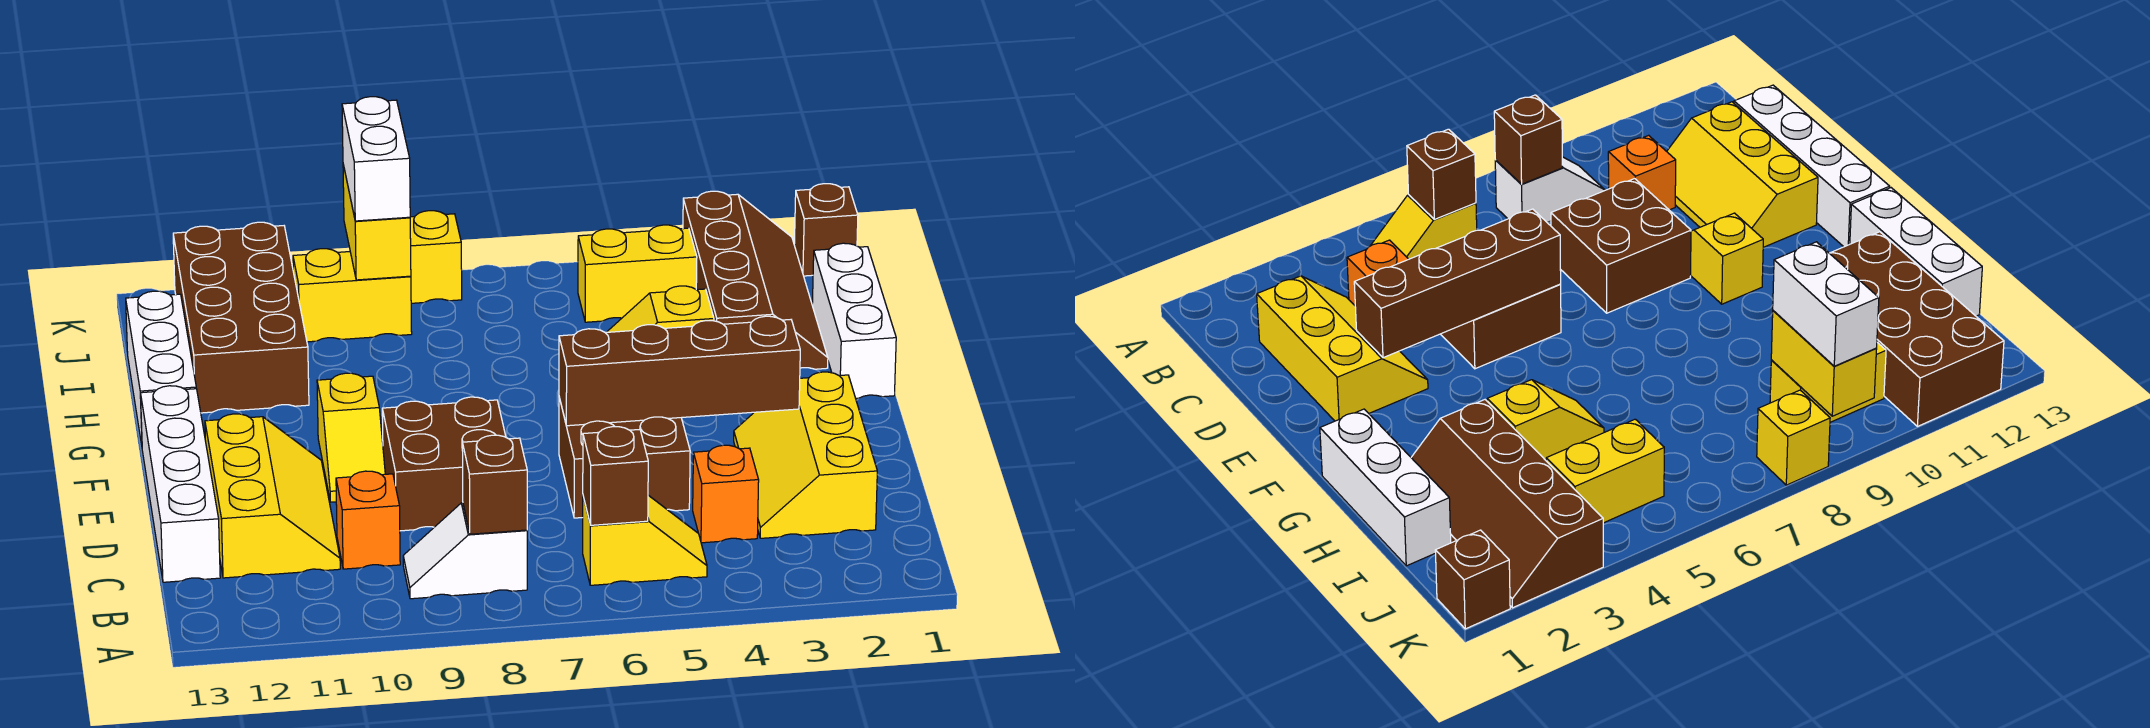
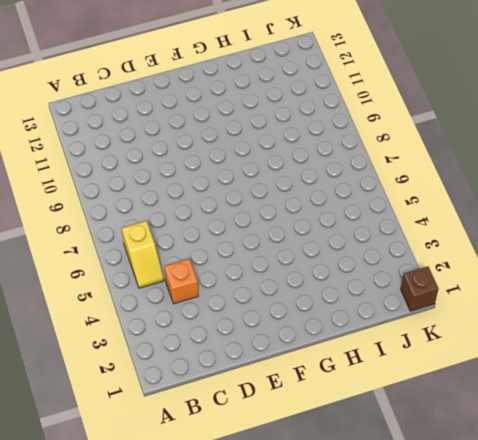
none -> white 1x2 slope [403,503,527,599]
none -> yellow 2x3 slope [734,372,877,538]
none -> orange 1x1 brick [336,471,400,569]

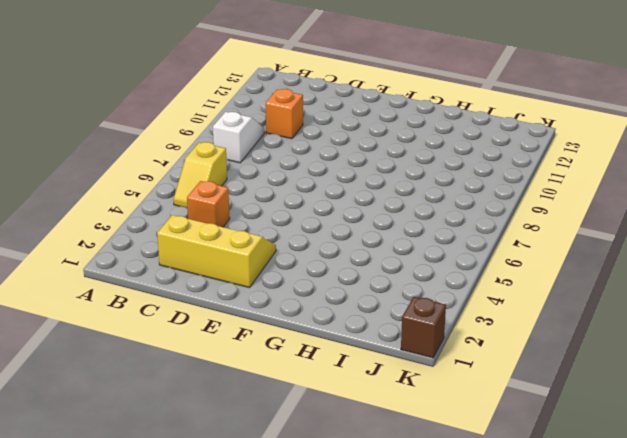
none -> yellow 2x3 slope [205,414,340,578]
none -> white 1x4 brick [140,386,220,582]
none -> brown 2x2 brick [559,397,690,518]

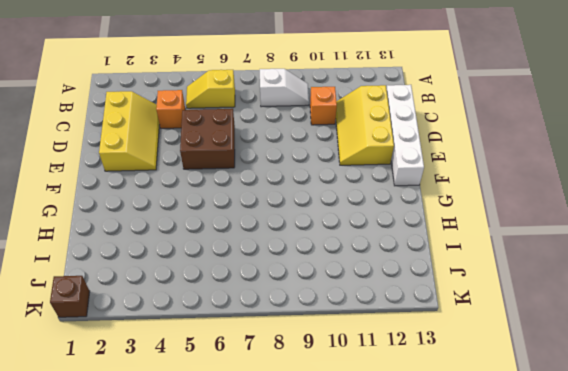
none -> brown 2x2 brick [382,397,506,531]
none -> yellow 1x2 slope [317,373,385,502]
none -> white 1x3 brick [812,243,896,399]

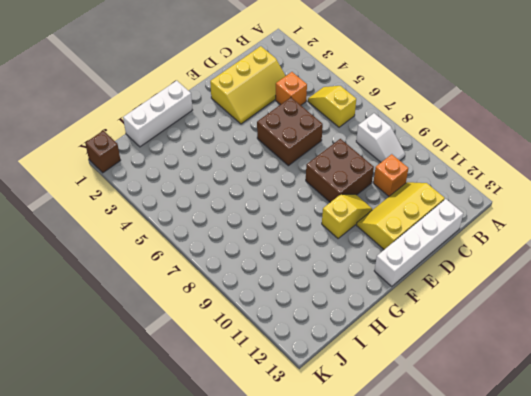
none -> white 1x3 brick [126,291,196,445]
none -> brown 2x4 slope [683,191,828,369]
none -> yellow 1x2 slope [607,286,714,332]

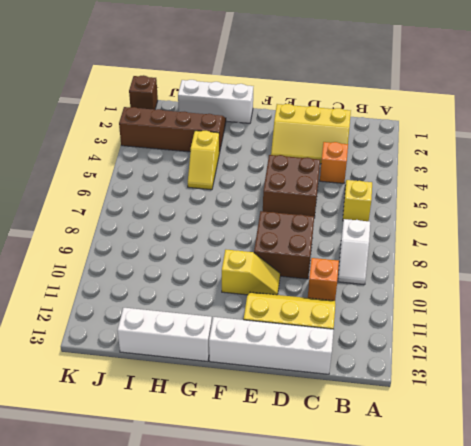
none -> brown 2x4 brick [173,222,309,413]
none -> yellow 1x2 brick [578,225,697,322]
none -> yellow 1x2 brick [293,249,412,342]

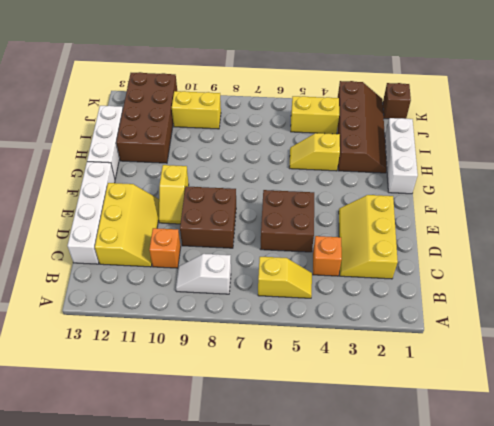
none -> yellow 1x1 brick [410,211,462,303]
none -> brown 1x1 brick [583,427,648,525]
none -> brown 1x1 brick [462,435,527,534]

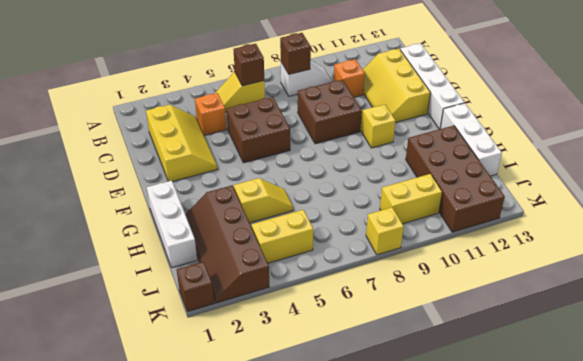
none -> brown 1x4 brick [559,316,800,426]
none -> yellow 1x2 brick [343,165,411,280]
none -> white 1x2 brick [342,97,410,221]

